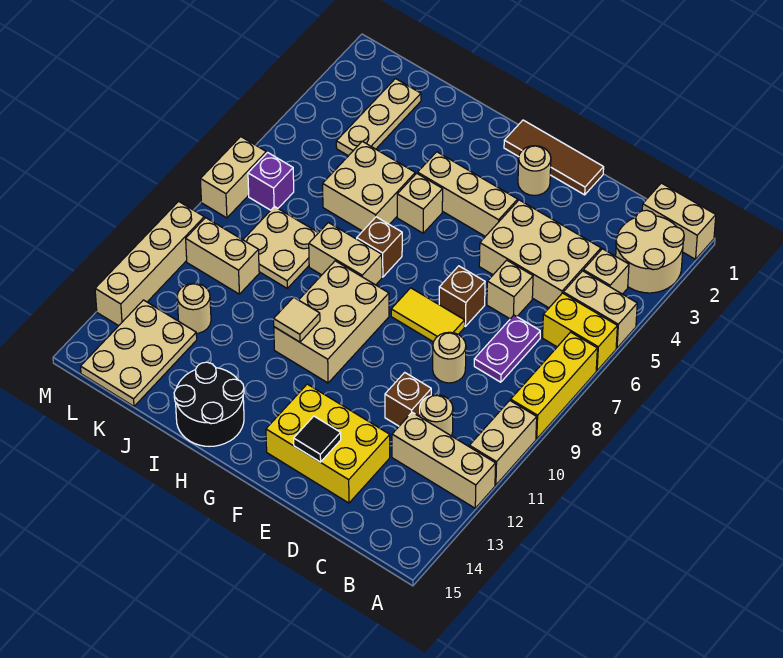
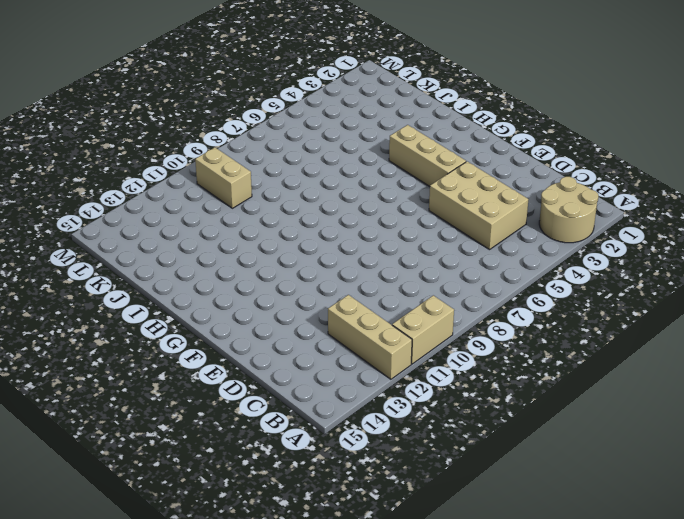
none -> tan 1x2 brick [642,183,716,259]
none -> tan 1x2 brick [563,271,637,348]
none -> yellow 1x2 brick [543,293,617,370]
none -> yellow 1x3 brick [511,332,597,439]

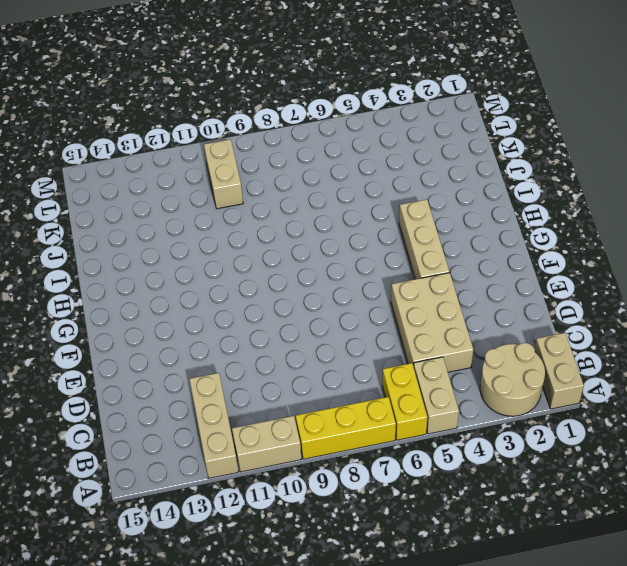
none -> tan 1x1 brick [583,249,629,294]
none -> purple 1x2 plate [474,315,540,382]
none -> tan 1x1 round brick [420,395,453,436]
none -> tan 1x1 brick [487,260,533,319]

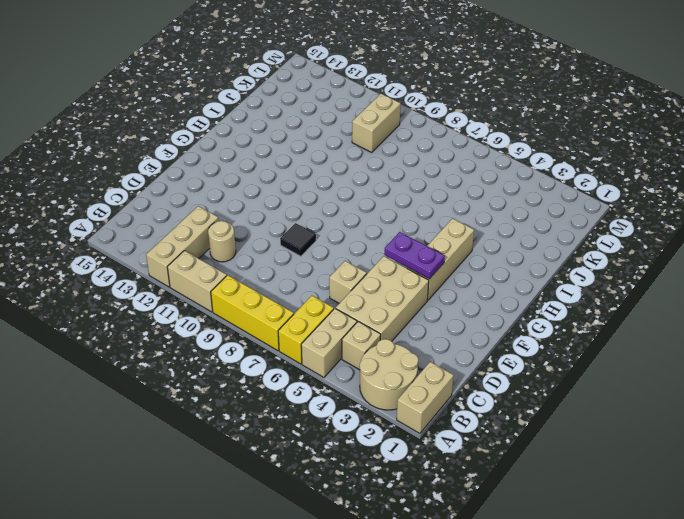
black 1x1 tile [280,223,316,256] -> black 1x1 tile moved to [294,416,341,462]
purple 1x2 plate [384,232,445,279] -> purple 1x2 plate moved to [474,315,540,382]
none -> tan 1x1 round brick [433,332,466,383]
none -> brown 1x1 brick [385,372,431,426]
none -> yellow 2x3 brick [266,384,390,503]
none -> brown 1x3 tile [504,120,604,195]

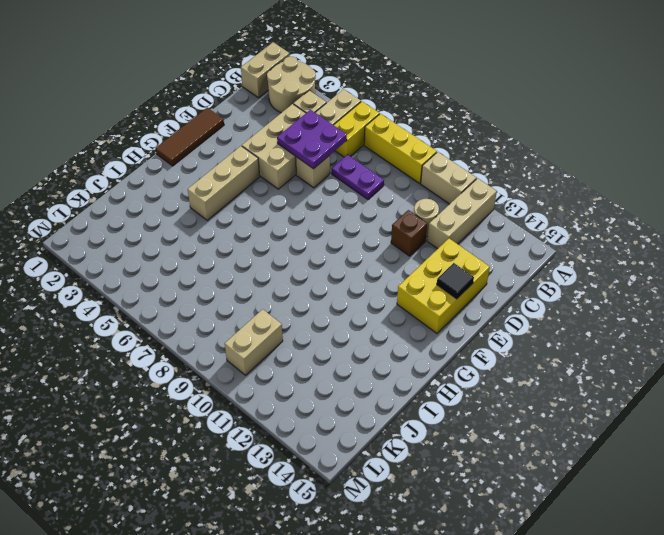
purple 2x2 plate [277,110,347,169] -> none
none -> tan 1x1 round brick [433,332,466,383]
none -> brown 1x1 brick [439,266,485,326]
none -> yellow 1x2 tile [391,288,465,342]
none -> tan 1x1 round brick [518,146,551,195]

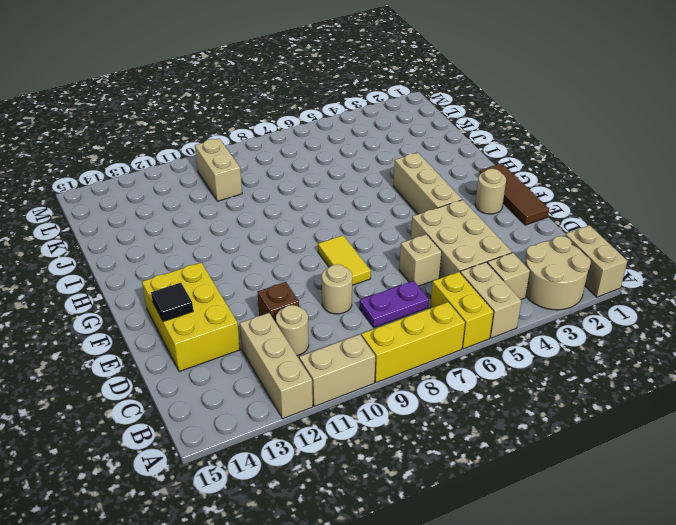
none -> brown 1x1 brick [439,266,485,326]
none -> tan 2x3 brick [274,261,389,383]
none -> tan 1x1 brick [397,173,443,233]
none -> brown 1x1 brick [357,217,402,277]

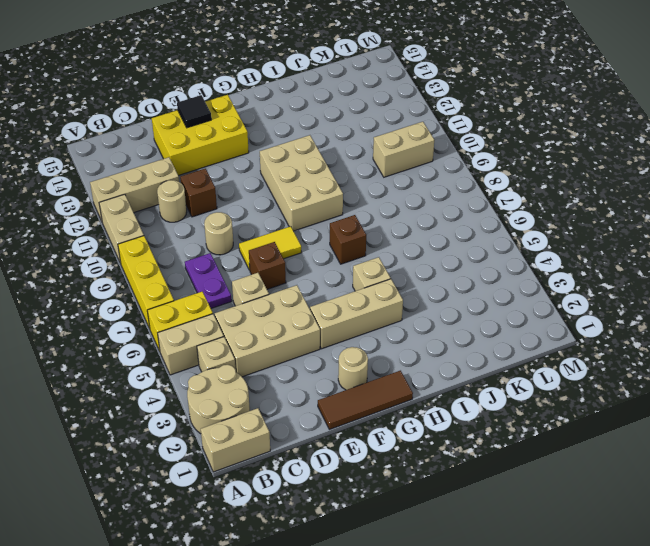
none -> tan 1x2 brick [309,223,382,285]
none -> black 2x2 round brick [174,362,244,447]
none -> tan 2x2 brick [323,141,415,231]
none -> tan 2x2 plate [243,206,318,288]

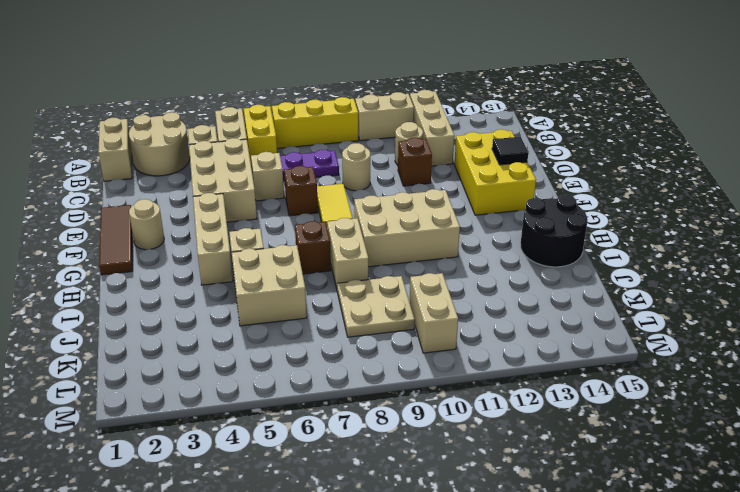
none -> tan 1x3 plate [336,79,421,156]
none -> tan 1x1 round brick [177,283,211,333]
none -> tan 2x3 plate [81,300,197,406]
none -> purple 1x1 brick [248,153,294,210]

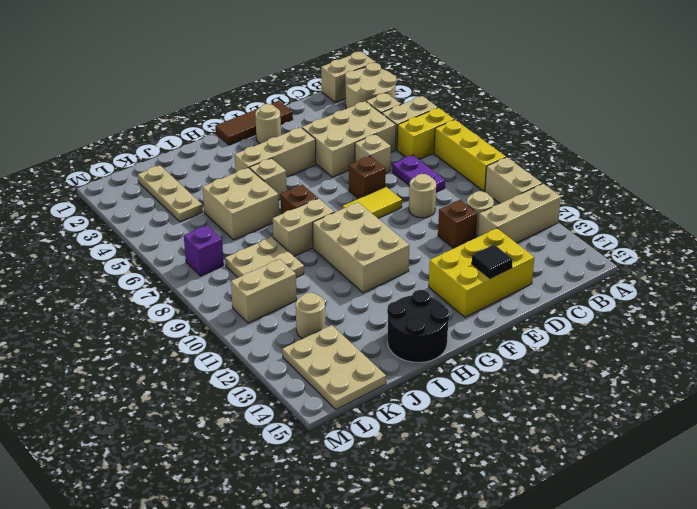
none -> tan 1x2 brick [200,137,266,218]
none -> tan 1x4 brick [95,201,204,326]
none -> tan 1x1 tile [274,297,320,342]

